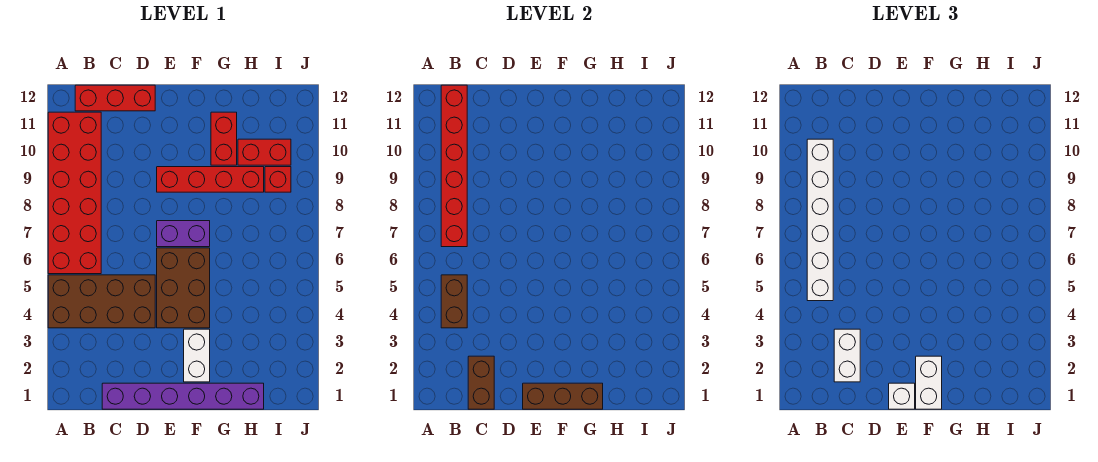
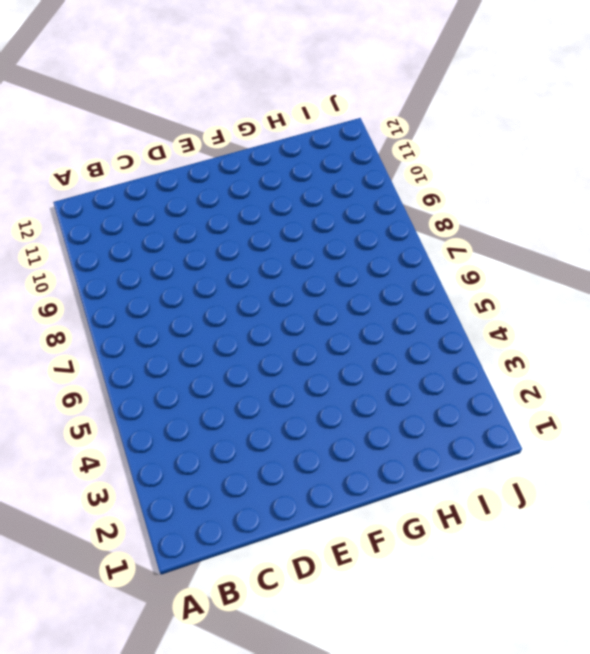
none -> brown 2x4 brick [48,275,155,328]
none -> red 2x6 brick [48,112,101,274]
none -> red 1x3 brick [75,85,155,111]

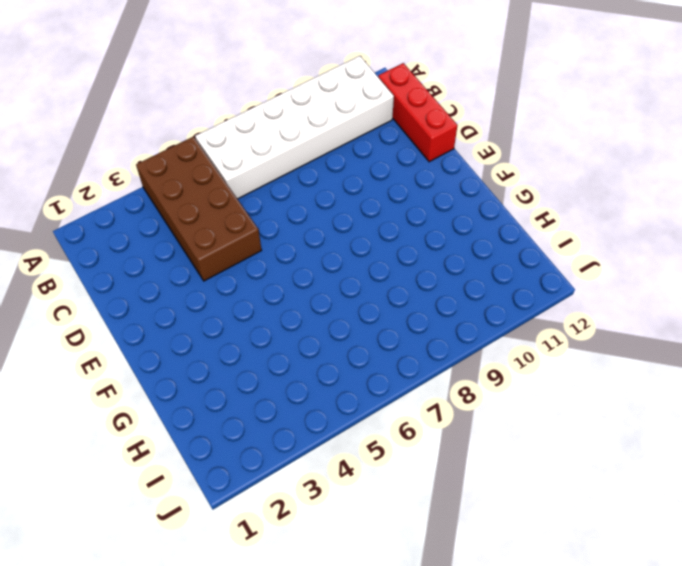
white 2x6 brick [195,56,394,199] -> red 2x6 brick [48,112,101,274]
none -> purple 1x6 brick [102,383,264,409]
none -> brown 2x3 brick [157,248,210,328]
none -> purple 1x2 brick [157,221,210,247]

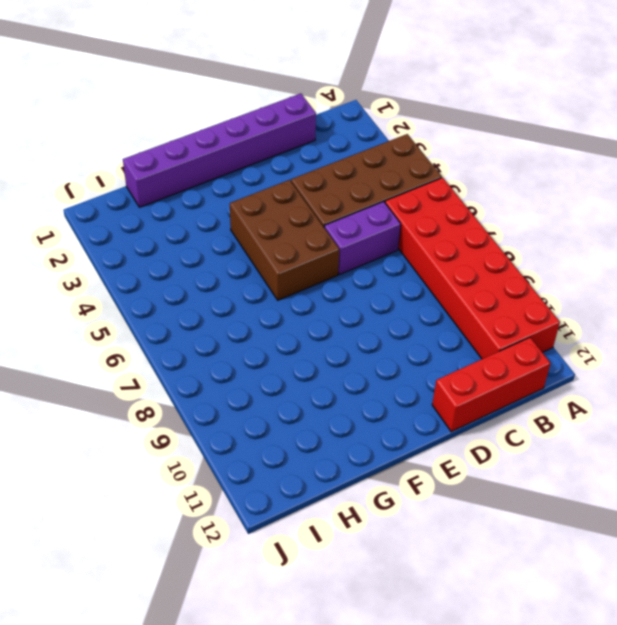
purple 1x2 brick [324,201,401,274] -> purple 1x2 brick moved to [157,221,210,247]
none -> red 1x4 brick [157,167,264,192]
none -> white 1x2 brick [184,329,210,382]
none -> red 1x2 brick [211,112,237,165]

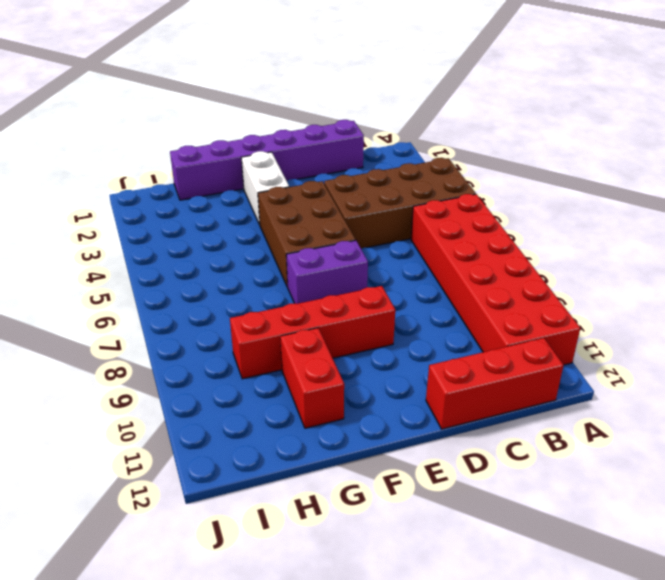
none -> red 1x2 brick [238,139,291,165]
none -> red 1x1 brick [265,167,291,192]
none -> brown 1x2 brick [441,275,467,328]

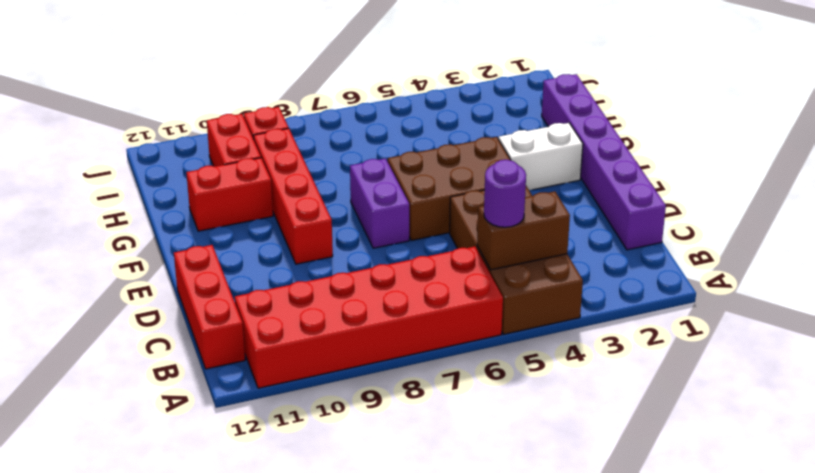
purple 1x1 round brick [484,160,526,227] -> white 1x6 brick [807,139,833,301]
none -> red 1x6 brick [441,85,467,247]
none -> brown 1x2 brick [468,356,494,409]
none -> brown 1x3 brick [523,383,603,409]

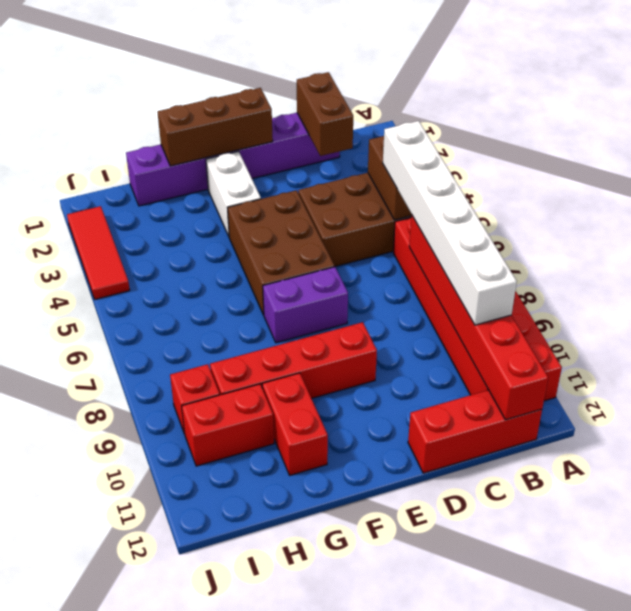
red 1x3 tile [67,206,130,299] -> none
none -> white 1x2 brick [834,329,860,382]
none -> white 1x1 brick [889,383,915,409]
none -> white 1x2 brick [916,356,942,409]

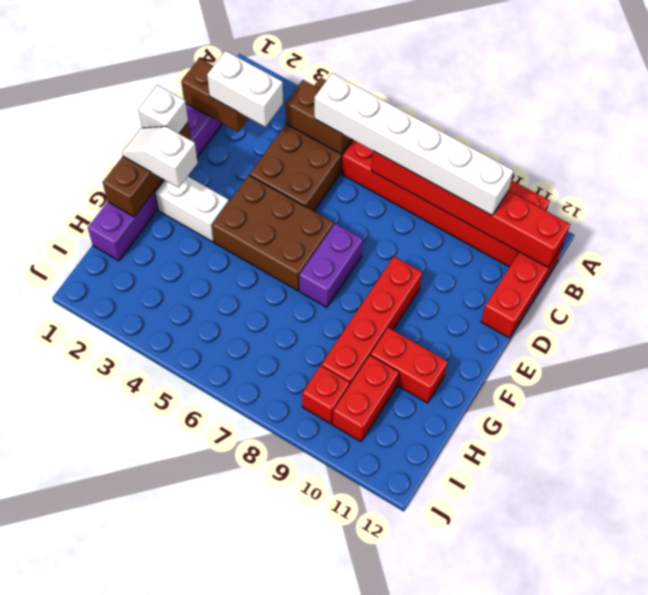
white 1x2 slope [122,126,197,188] -> white 1x2 brick [916,356,942,409]

